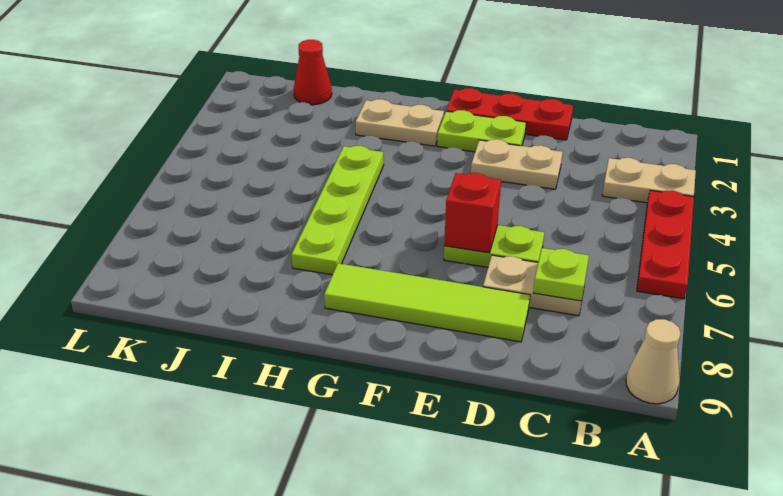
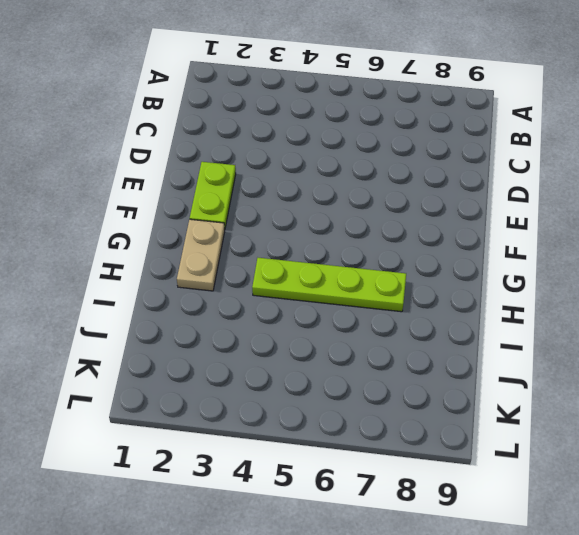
none -> tan 1x2 plate [602,158,696,203]
none -> red 1x3 plate [637,190,694,299]
none -> tan 1x1 cone [626,319,681,404]

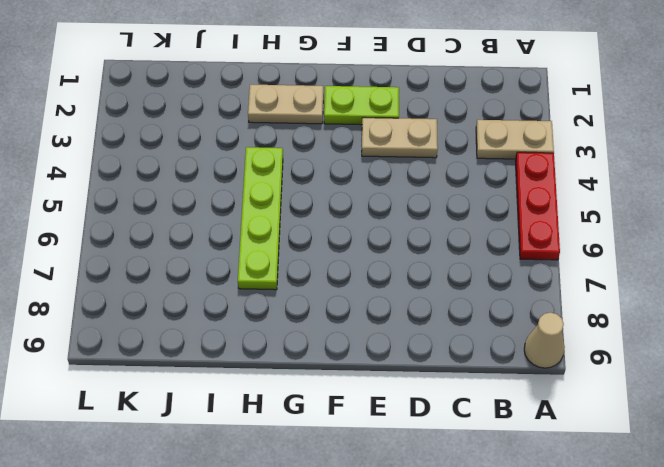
none -> tan 1x2 plate [483,255,586,316]
none -> red 1x3 plate [446,88,573,140]
none -> lime 1x2 plate [444,225,544,267]

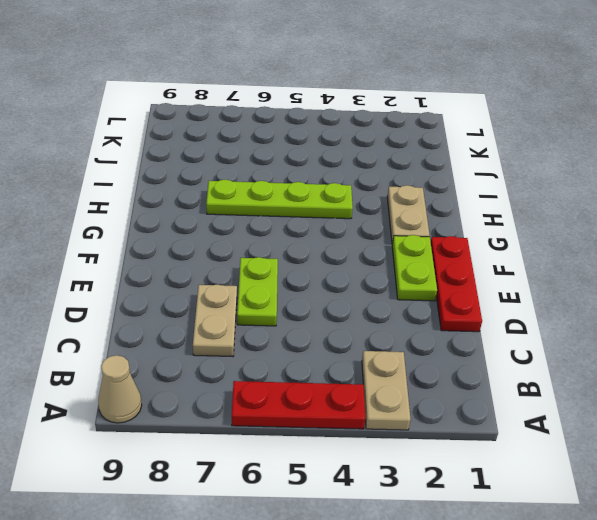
none -> tan 1x2 plate [471,139,563,189]
none -> lime 1x4 tile [324,263,530,342]
none -> red 1x1 cone [294,40,332,105]

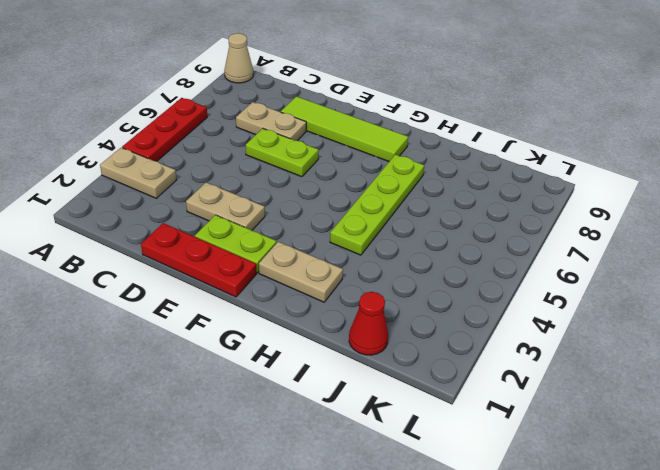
none -> lime 1x1 plate [533,248,589,301]
none -> red 1x1 brick [444,173,501,253]

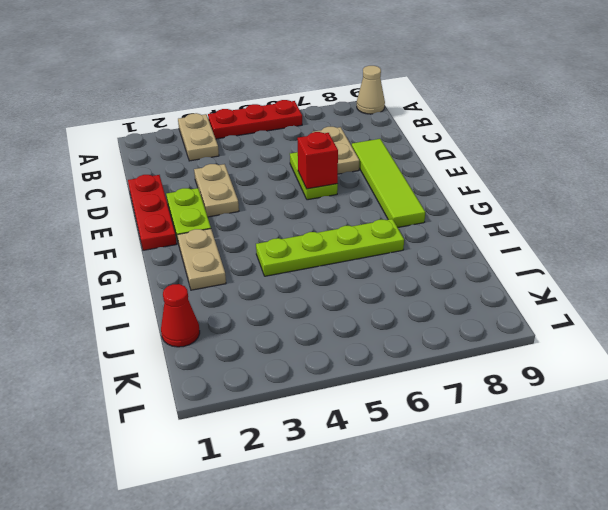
none -> lime 1x1 plate [533,248,589,301]

